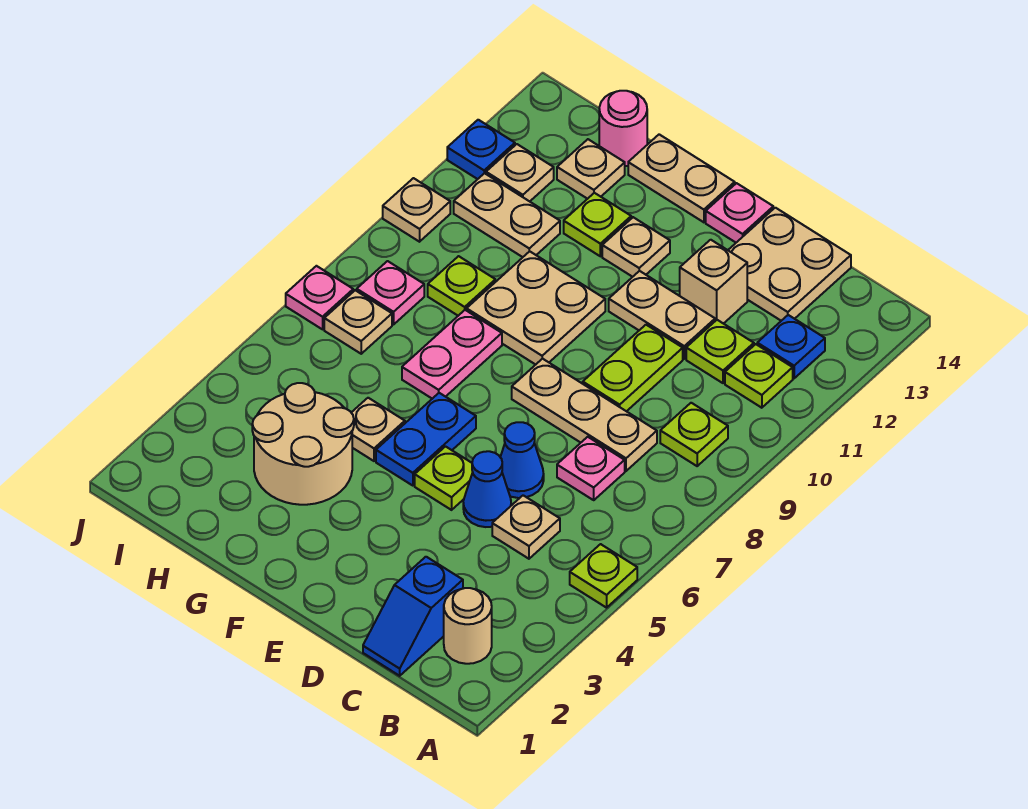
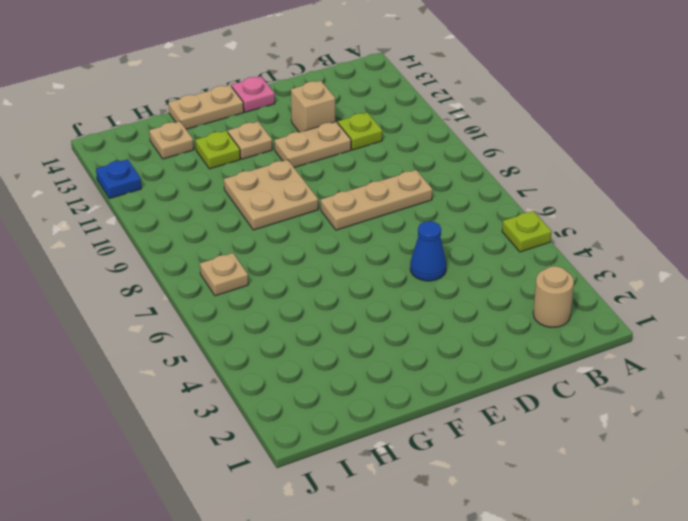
none -> lime 1x1 plate [660,403,728,466]
none -> lime 1x1 plate [725,344,793,408]
none -> blue 1x1 plate [757,315,825,378]
none -> blue 1x2 slope [363,557,463,676]

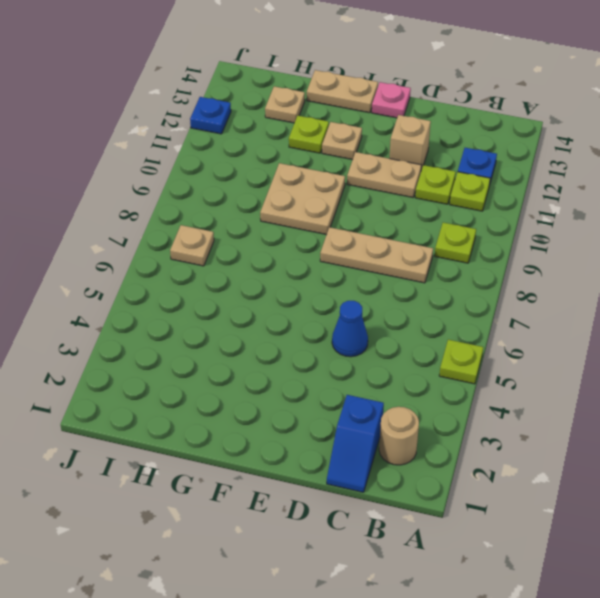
none -> tan 1x1 plate [492,495,560,559]
none -> pink 1x1 plate [557,437,625,500]
none -> tan 2x2 plate [728,208,851,321]
none -> blue 1x1 cone [500,422,544,498]

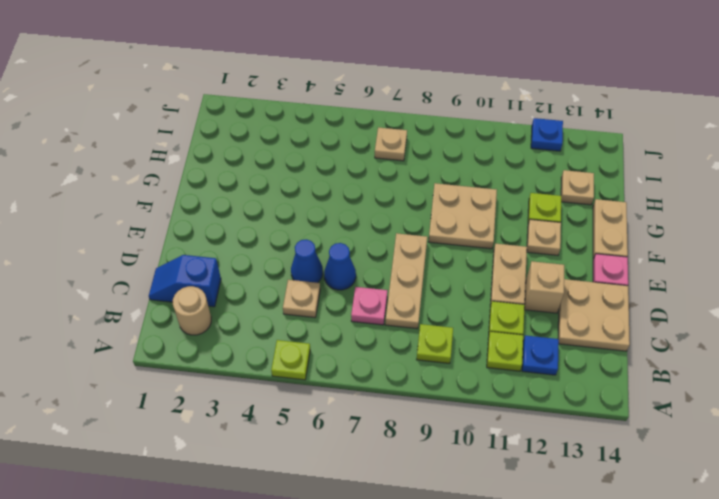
none -> lime 1x2 plate [583,325,683,411]
none -> lime 1x1 plate [415,447,473,510]
none -> blue 1x2 plate [376,393,476,486]
none -> tan 2x2 round brick [252,383,354,505]

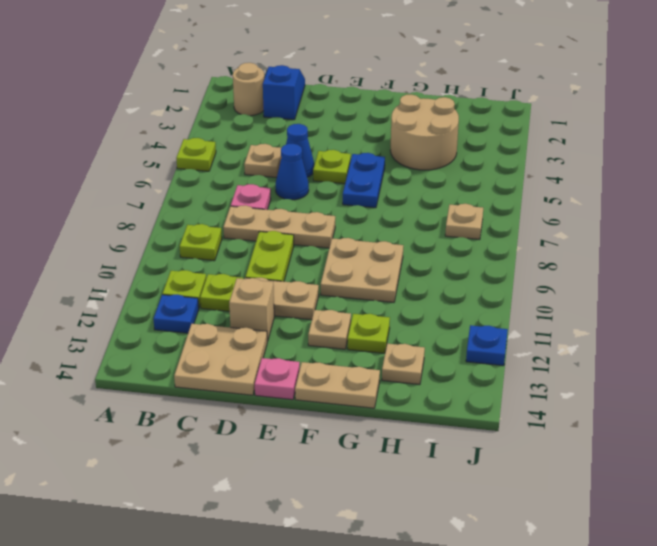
none -> tan 1x1 plate [351,398,405,461]
none -> pink 1x2 plate [402,310,502,399]
none -> lime 1x1 plate [428,256,495,316]
none -> tan 1x2 plate [454,173,560,257]

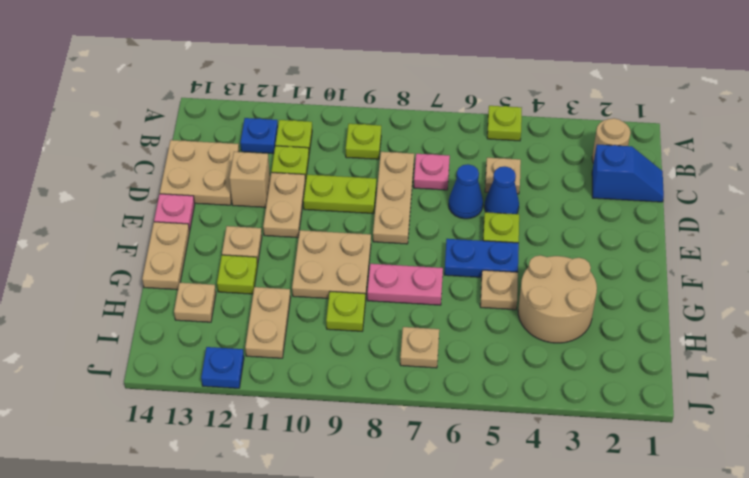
none -> pink 1x1 round brick [599,91,647,166]
none -> pink 1x1 plate [357,261,424,325]
none -> tan 1x1 plate [486,144,554,201]
none -> pink 1x1 plate [286,266,353,329]

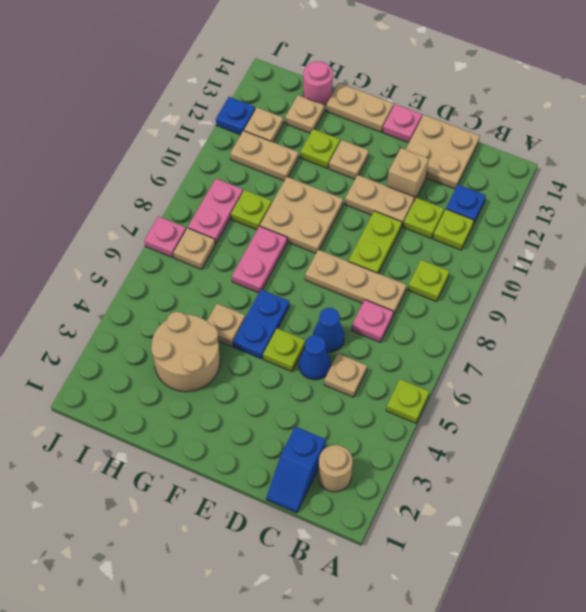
pink 1x2 plate [188,179,243,244] -> pink 1x1 plate [357,261,424,325]
none -> tan 1x1 plate [383,178,450,242]

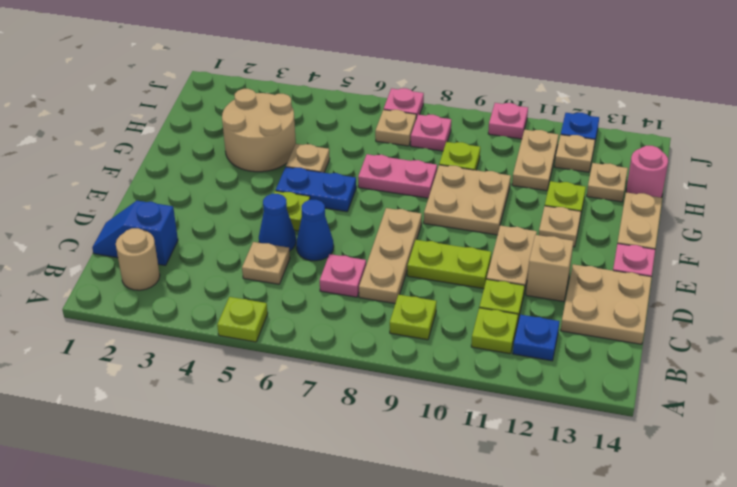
pink 1x1 plate [488,103,528,139] -> tan 1x1 plate [383,178,450,242]

